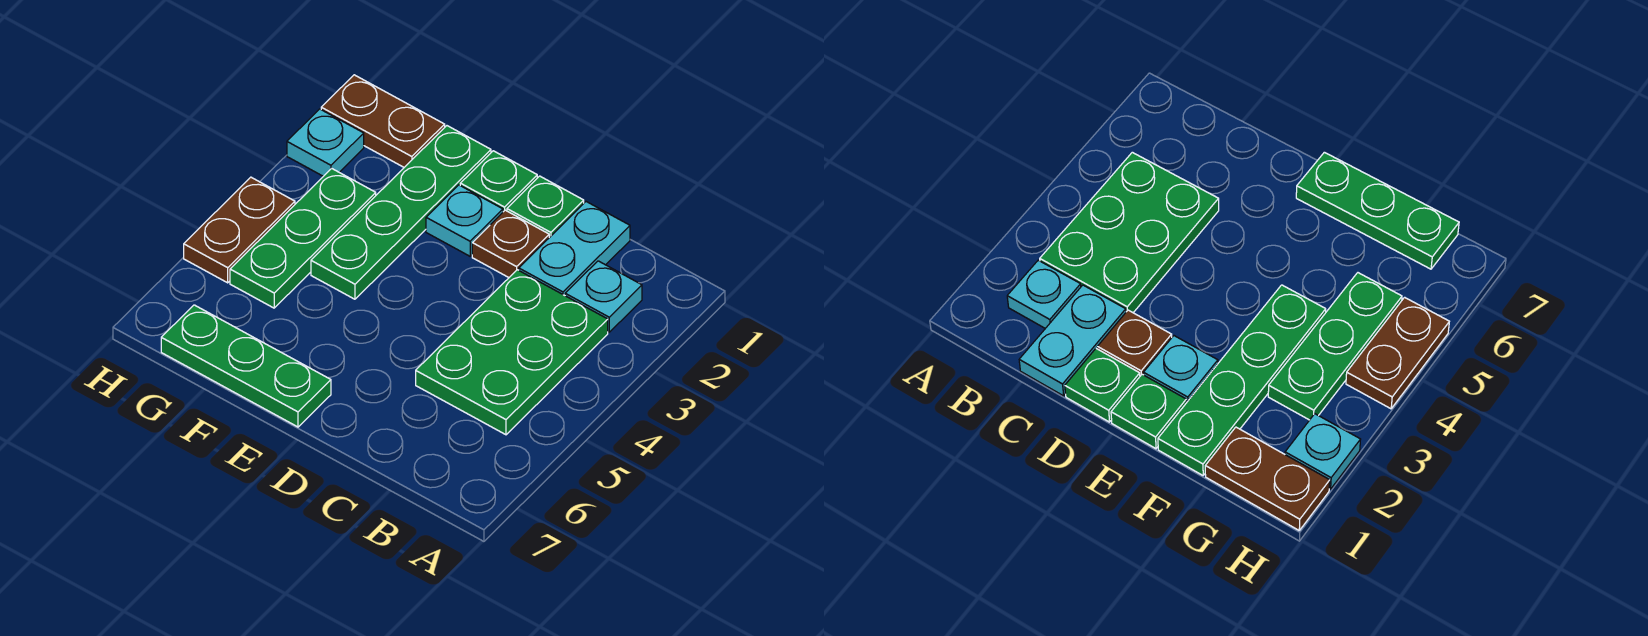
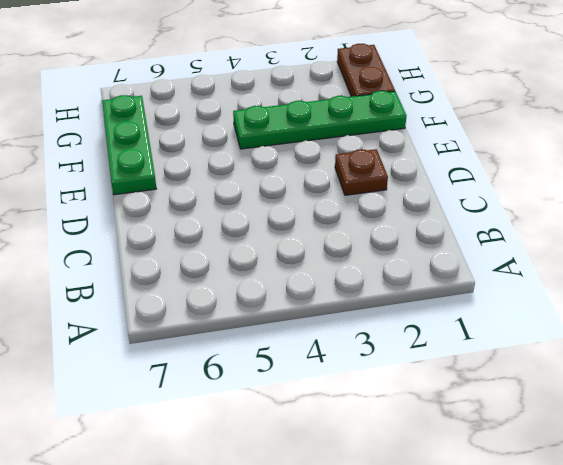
none -> cyan 1x1 plate [565,261,642,332]
none -> green 2x3 plate [416,270,608,435]
none -> cyan 1x2 plate [519,202,630,295]

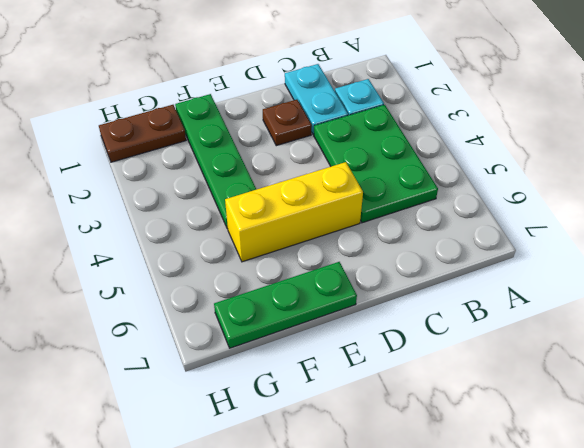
yellow 1x3 brick [225,162,363,262] -> none
none -> green 1x1 plate [507,176,584,238]
none -> green 1x1 plate [460,151,537,212]
none -> cyan 1x1 plate [426,185,503,256]

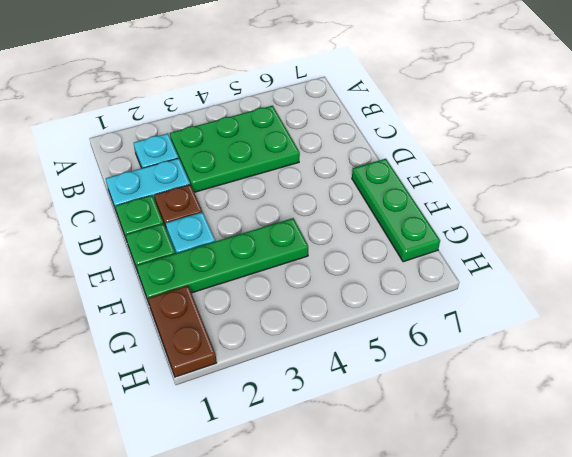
none -> green 1x3 plate [230,168,376,308]
none -> cyan 1x1 plate [287,109,364,176]
none -> brown 1x2 plate [184,177,295,283]

